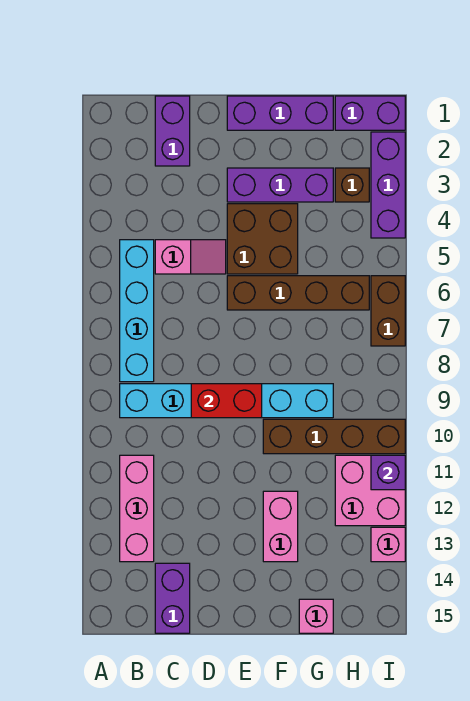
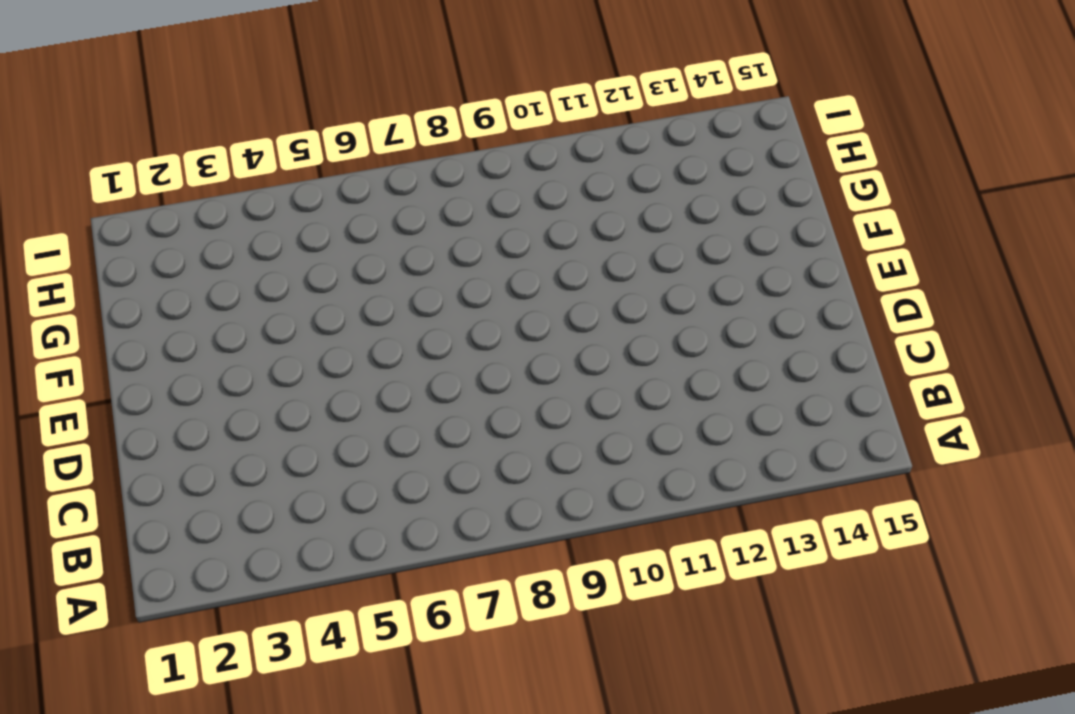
none -> cyan 1x4 brick [120,240,154,382]
none -> cyan 1x6 brick [120,384,333,418]
none -> pink 1x3 brick [120,455,154,562]

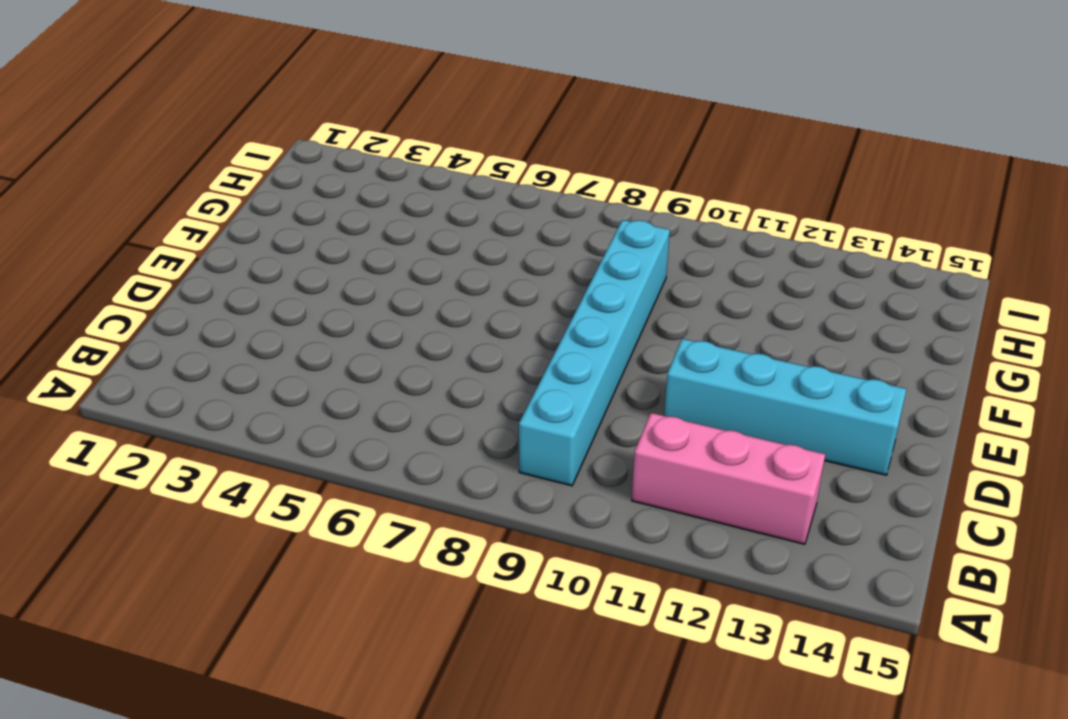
cyan 1x4 brick [664,339,907,475] -> cyan 1x4 brick moved to [120,240,154,382]
none -> purple 1x2 brick [155,96,190,166]
none -> pink 1x2 slope [155,240,226,274]
none -> purple 1x2 brick [155,563,190,633]

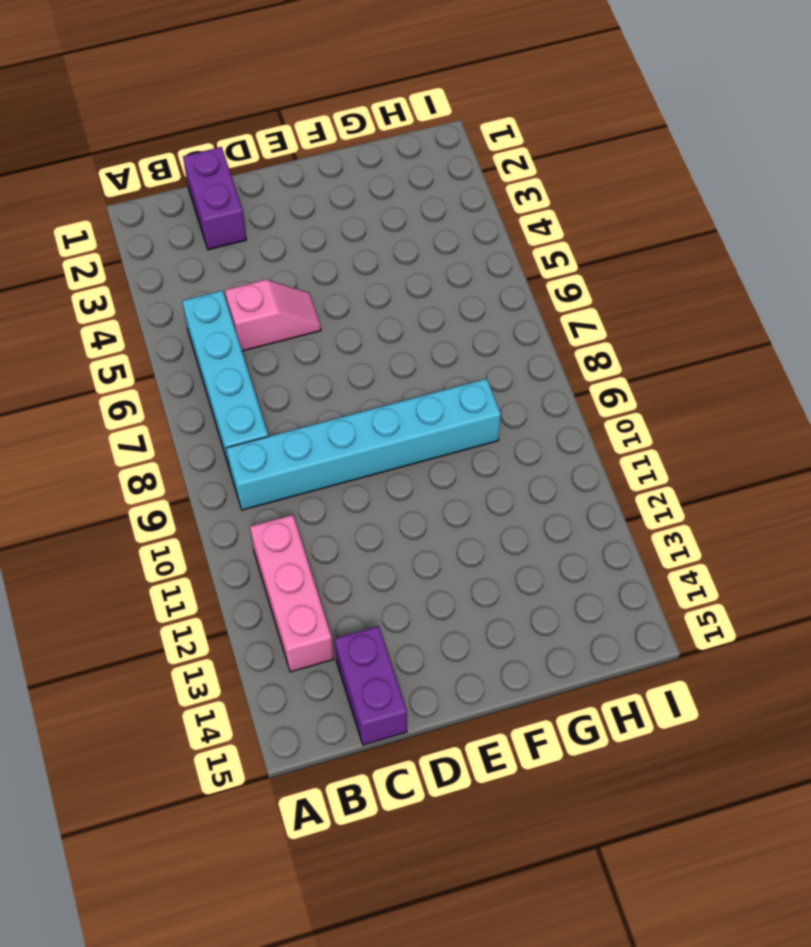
none -> purple 1x3 brick [227,96,333,130]
none -> purple 1x3 brick [227,168,333,202]
none -> brown 2x2 brick [227,204,298,274]

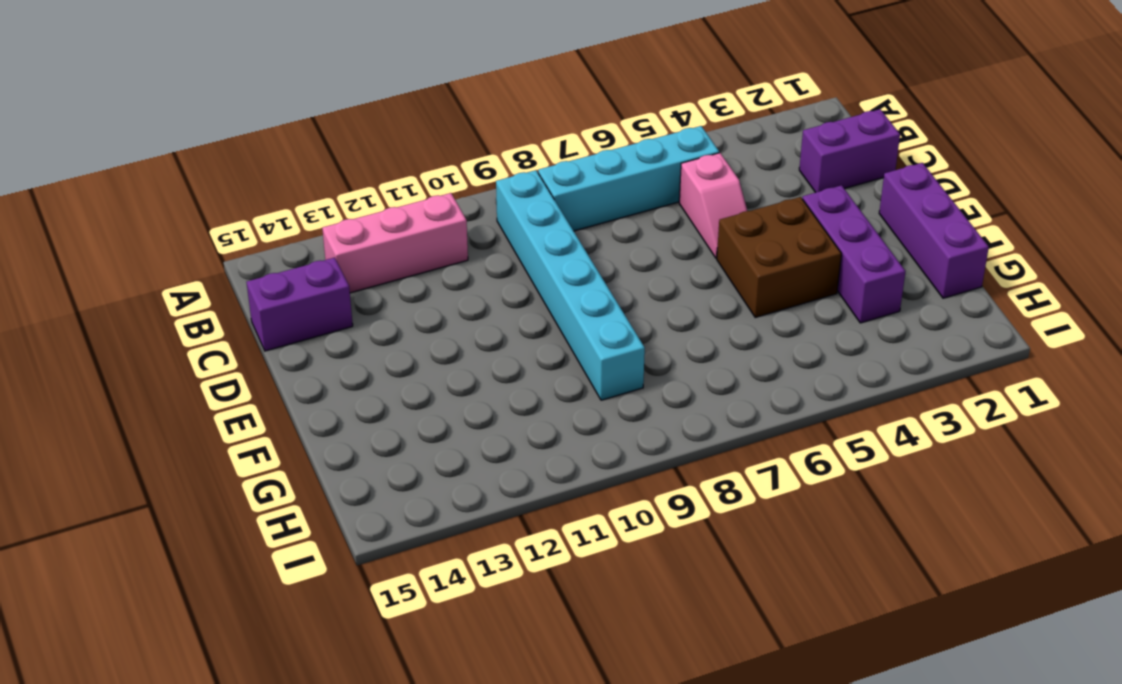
none -> brown 1x4 brick [227,276,369,310]
none -> brown 1x4 brick [263,419,405,454]
none -> pink 1x2 brick [263,491,298,562]

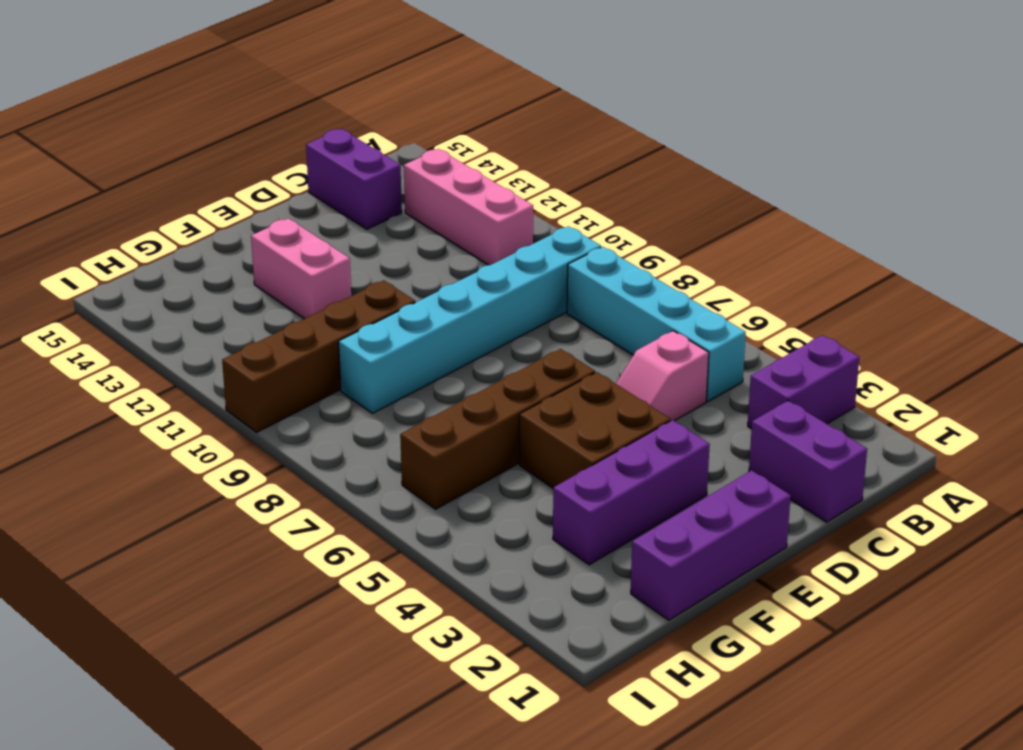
purple 1x2 brick [748,335,859,429] -> purple 1x2 brick moved to [335,96,405,130]
none -> pink 1x1 brick [299,599,333,633]
none -> brown 1x1 brick [335,168,369,202]
none -> pink 2x2 brick [335,455,405,526]

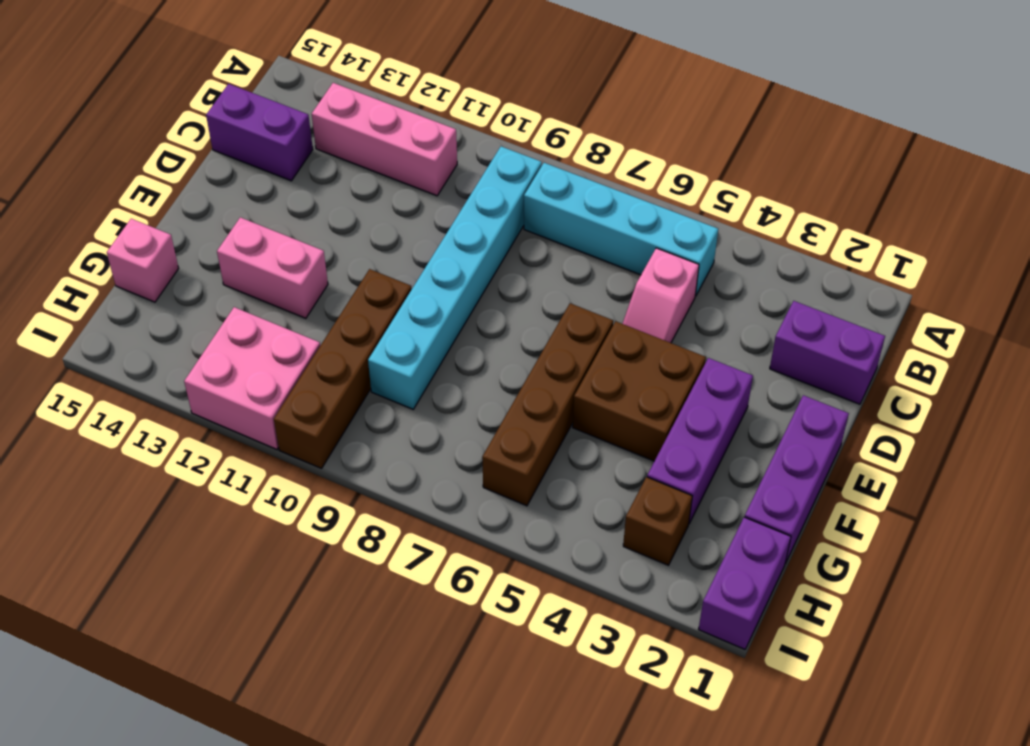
none -> purple 1x3 brick [371,132,405,238]
none -> brown 1x2 brick [371,276,405,346]
none -> pink 1x1 brick [371,527,405,562]

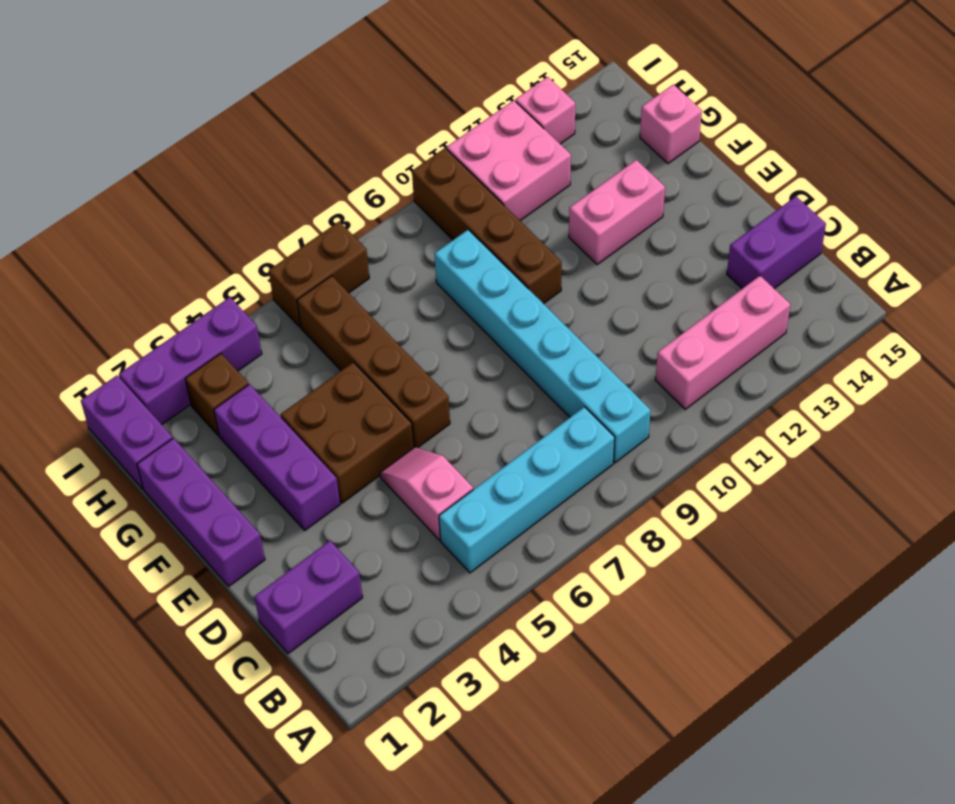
none -> red 1x2 brick [191,384,262,418]
none -> purple 1x1 brick [371,455,405,490]

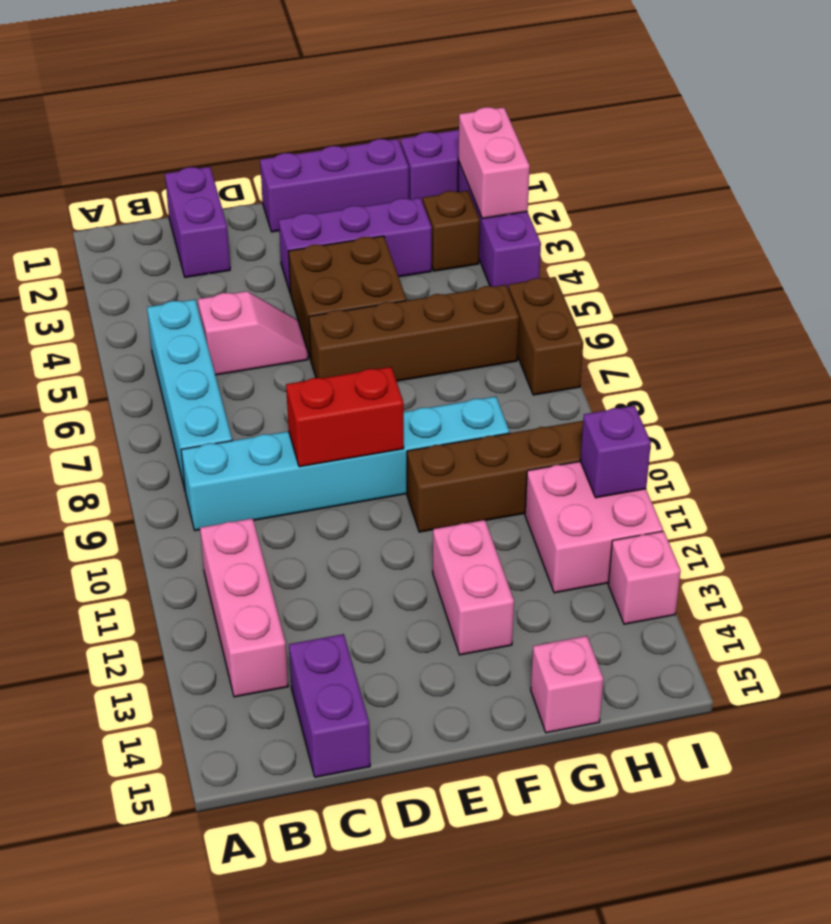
pink 1x2 brick [458,107,530,219] -> none

